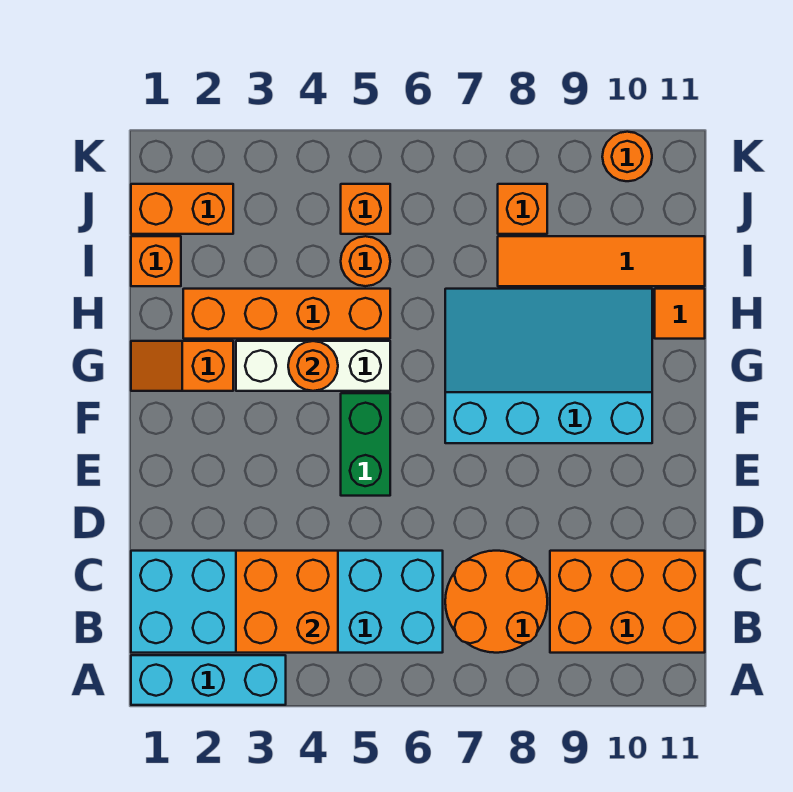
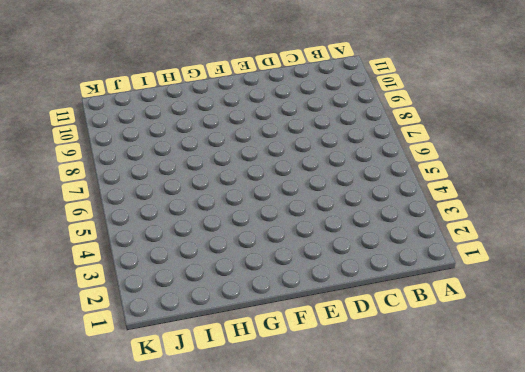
none -> cyan 1x3 brick [131,655,286,705]
none -> cyan 2x6 brick [131,551,443,653]
none -> orange 2x2 round brick [445,551,547,653]

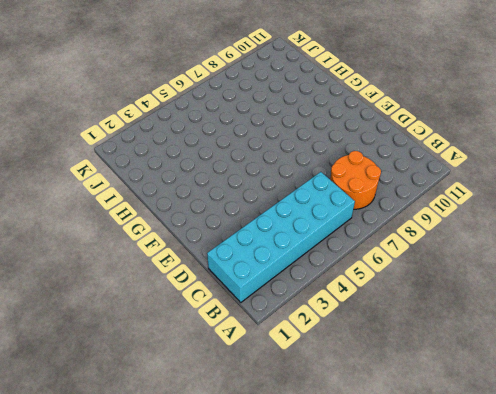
none -> cyan 1x3 brick [131,655,286,705]
none -> orange 2x3 brick [550,551,705,653]
none -> green 1x2 brick [341,393,390,496]

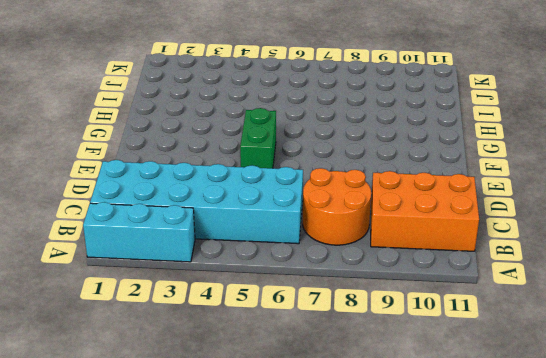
none -> cyan 3x4 slope [445,289,652,443]
none -> orange 1x2 slope [131,341,233,391]
none -> white 1x3 brick [236,341,390,391]

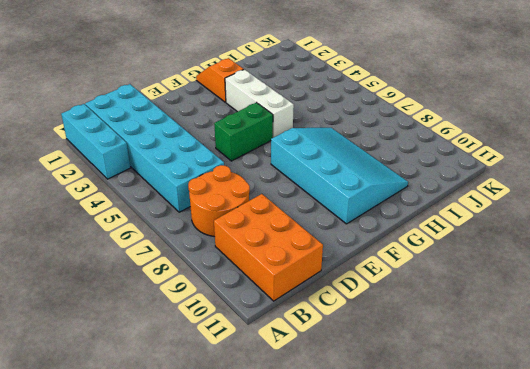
none -> orange 1x4 brick [183,289,390,339]
none -> orange 1x1 tile [655,289,705,339]
none -> orange 1x1 brick [131,236,181,286]

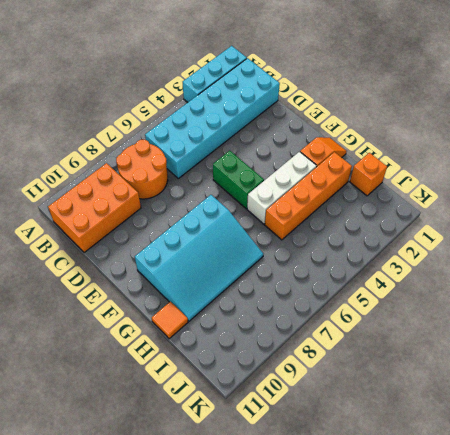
none -> orange 1x1 round brick [341,236,390,286]
none -> orange 1x4 tile [498,236,705,286]
none -> orange 1x2 brick [131,184,233,234]

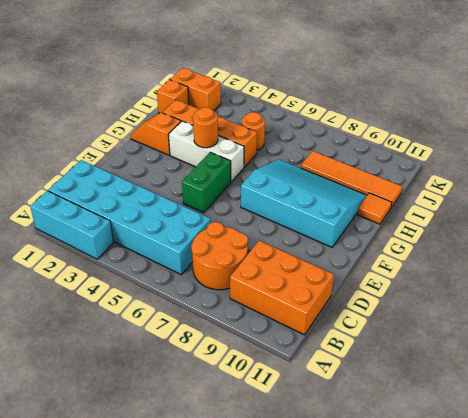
none -> orange 1x1 brick [341,184,390,234]
none -> orange 1x1 brick [498,184,547,234]
none -> orange 1x1 round brick [602,132,652,181]

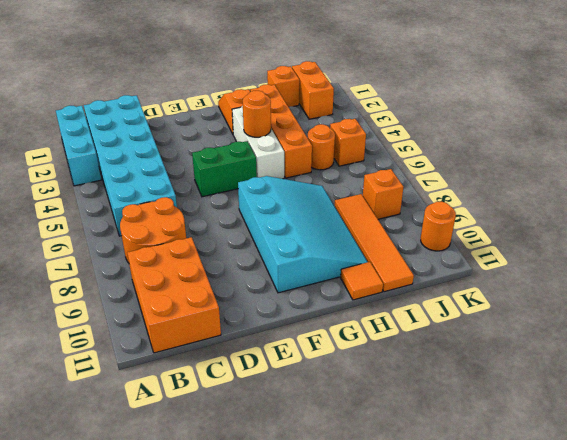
none -> orange 2x2 brick [236,551,338,653]

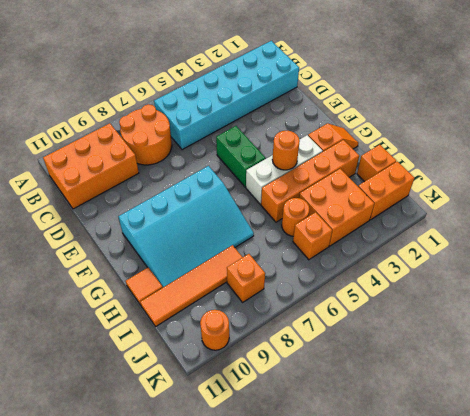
orange 2x2 brick [299,169,374,246] -> orange 2x2 brick moved to [236,551,338,653]
none -> cyan 1x3 brick [131,655,286,705]

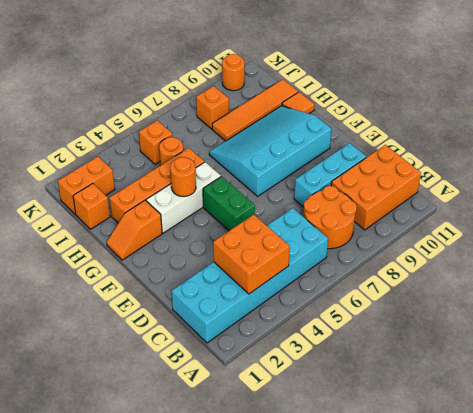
cyan 1x3 brick [294,143,367,207] -> cyan 1x3 brick moved to [131,655,286,705]

